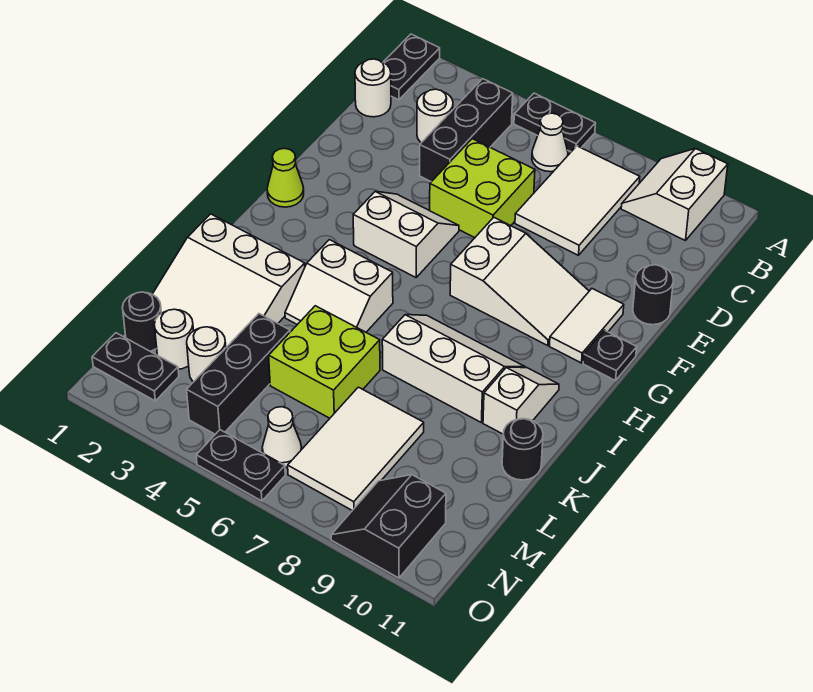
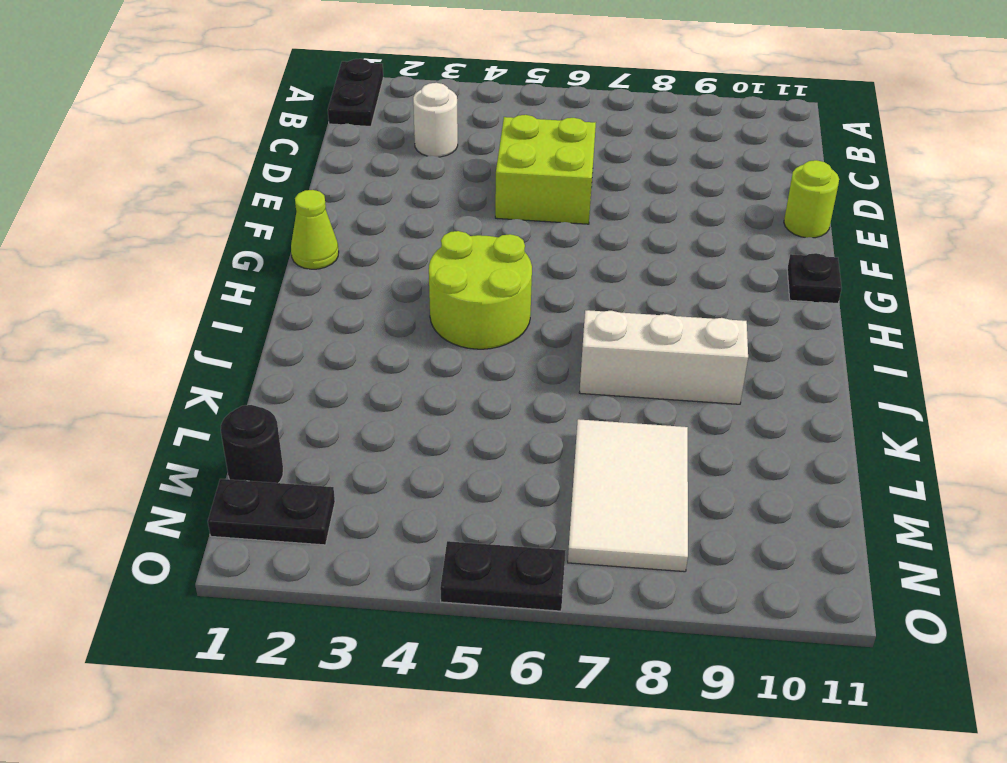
lime 1x1 round brick [784,160,839,238] -> black 1x1 round brick [633,265,673,325]
lime 2x2 round brick [429,231,532,349] -> white 2x2 slope [285,240,393,332]
none -> black 1x2 plate [514,93,595,152]
none -> white 2x2 slope [621,149,728,241]
none -> black 1x3 brick [420,79,513,182]
none -> white 1x1 cone [532,113,568,172]

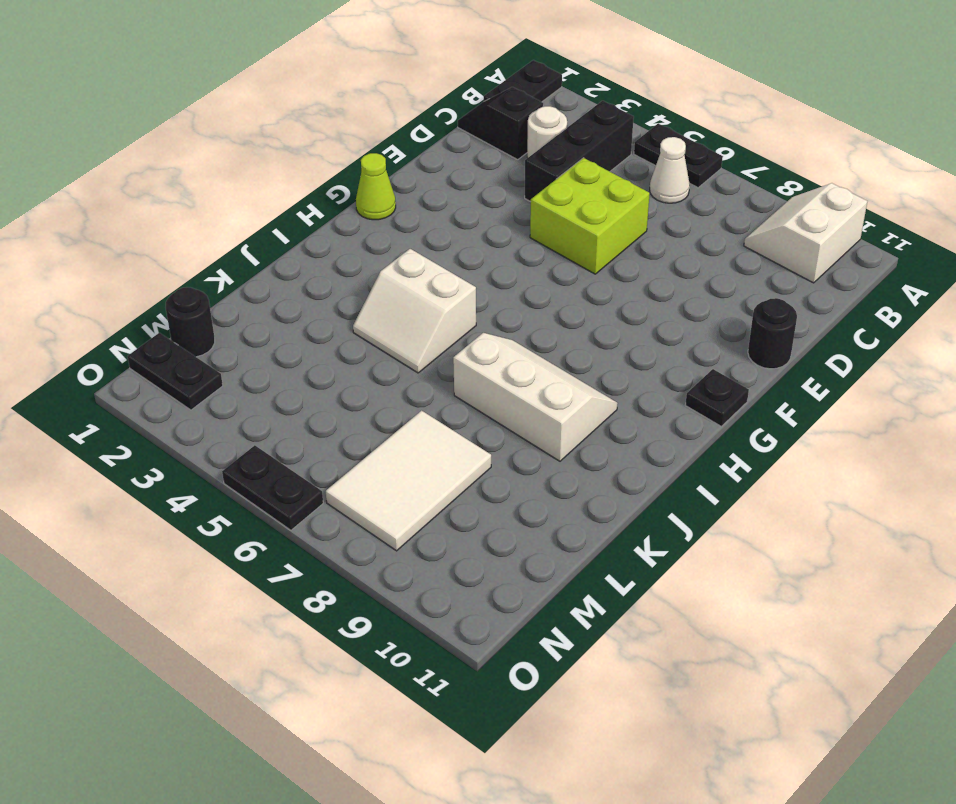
black 1x2 slope [458,87,543,160] -> white 1x1 round brick [355,59,391,117]
none -> white 2x3 tile [515,146,640,255]
none -> white 2x2 slope [353,191,459,277]
none -> white 2x3 slope [450,217,589,346]
none -> white 1x2 tile [549,289,624,363]

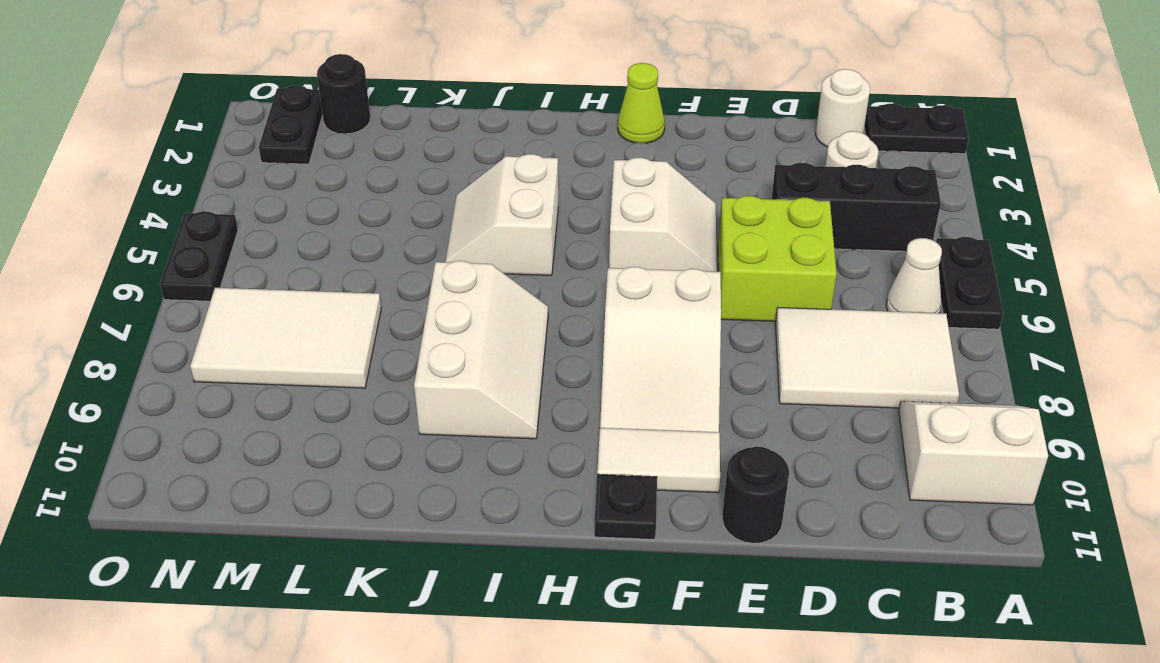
none -> white 1x2 slope [483,367,559,434]
none -> white 3x3 slope [152,214,305,347]
none -> lime 2x2 brick [269,306,380,418]
none -> black 1x1 round brick [502,419,543,480]

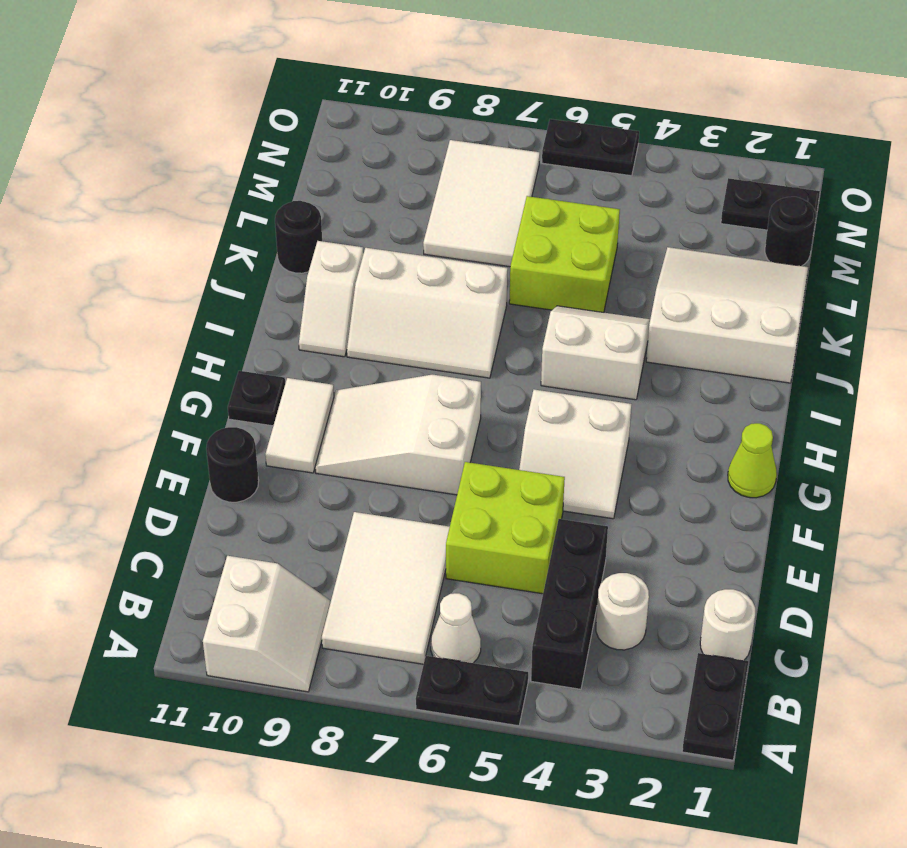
none -> black 1x3 brick [187,314,290,434]
none -> white 1x1 round brick [154,309,194,369]
none -> white 1x1 round brick [187,327,226,382]
none -> white 1x1 cone [262,407,302,468]

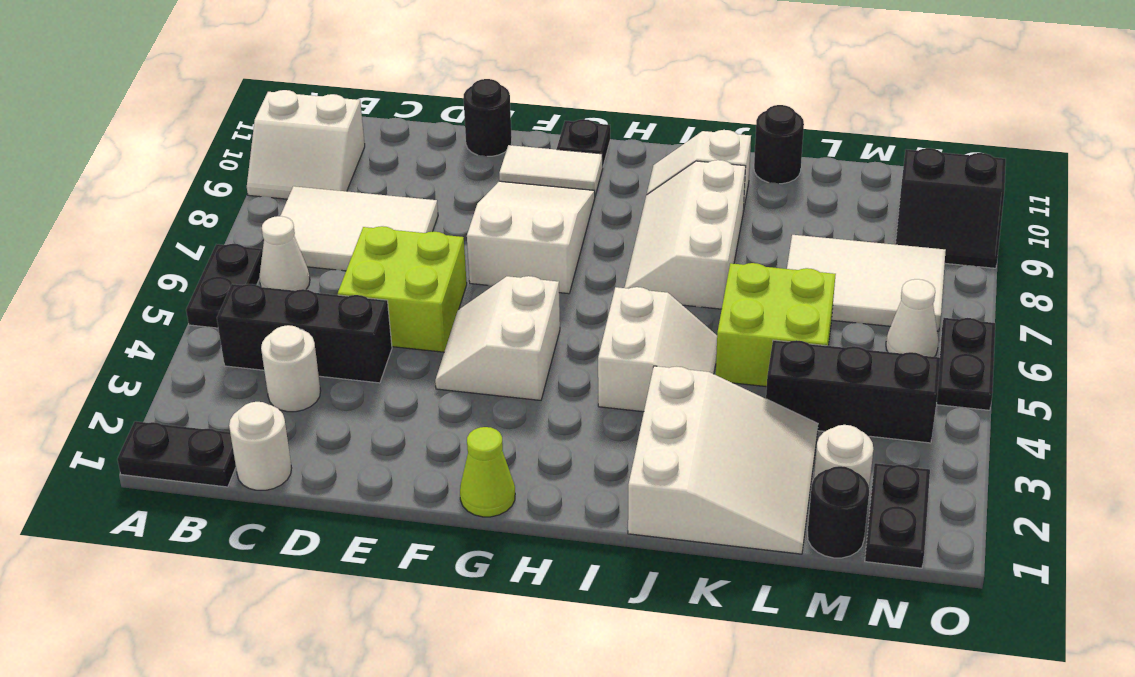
none -> white 1x1 round brick [187,327,226,382]

